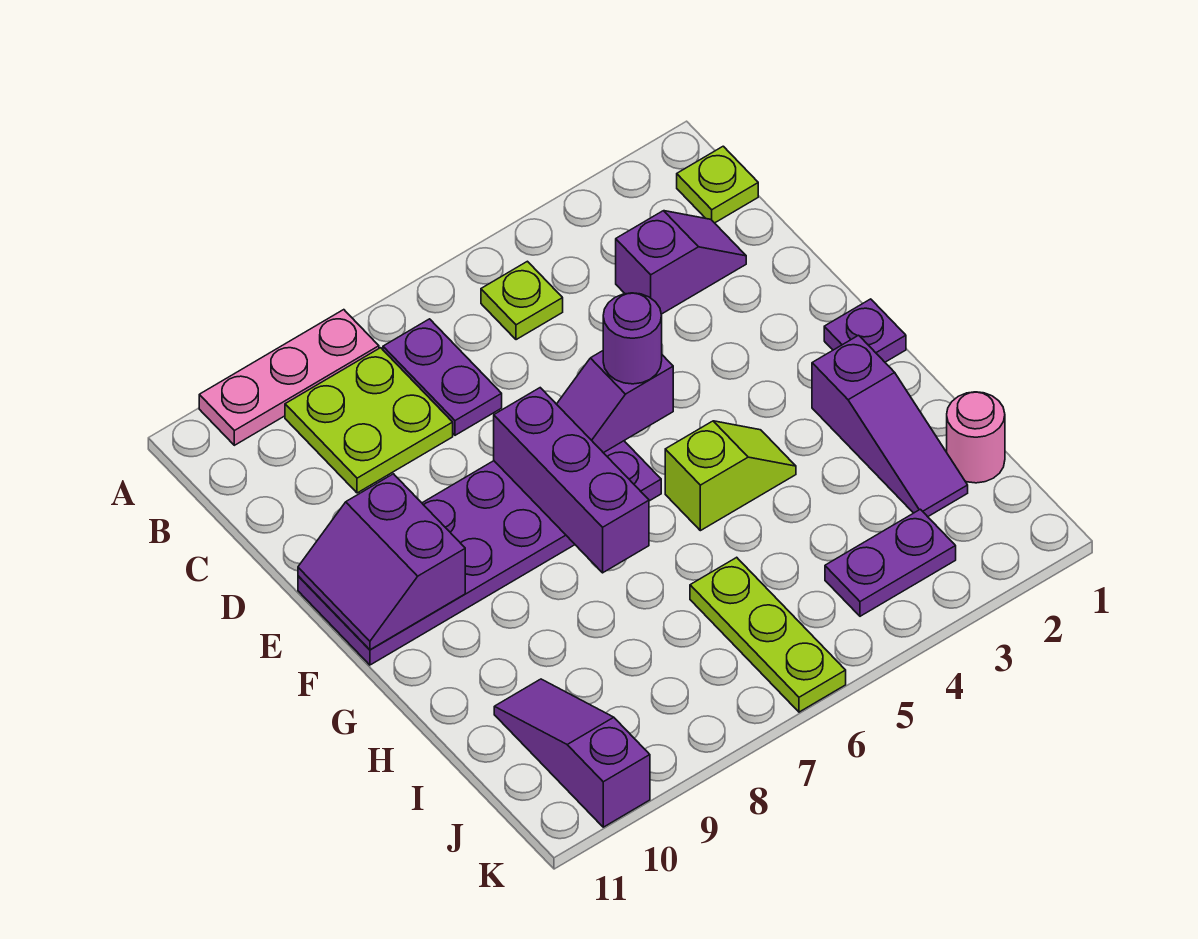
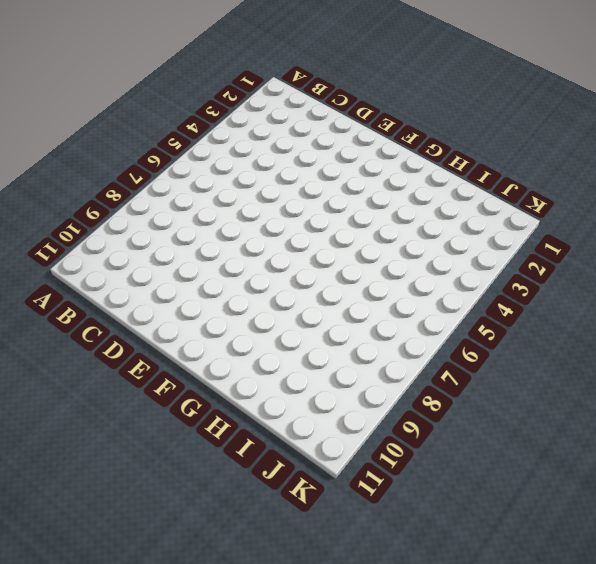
none -> pink 1x3 plate [199,310,379,445]
none -> lime 1x1 plate [677,146,758,223]
none -> lime 1x1 plate [481,261,563,340]

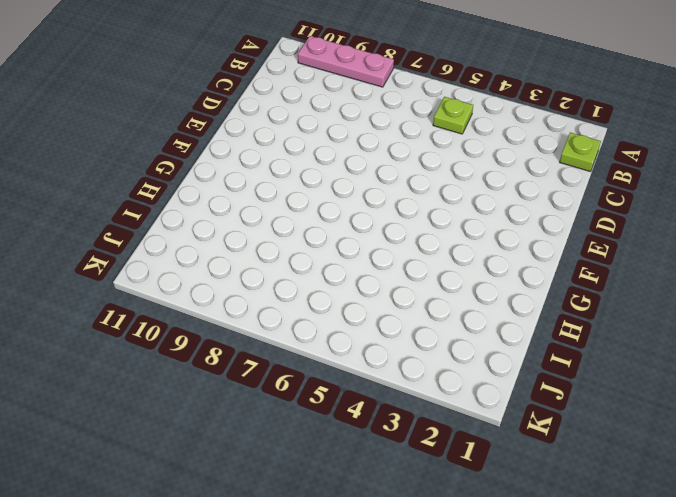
none -> purple 1x2 plate [383,319,502,435]
none -> lime 2x2 plate [285,348,453,493]
none -> purple 1x2 slope [616,211,746,314]

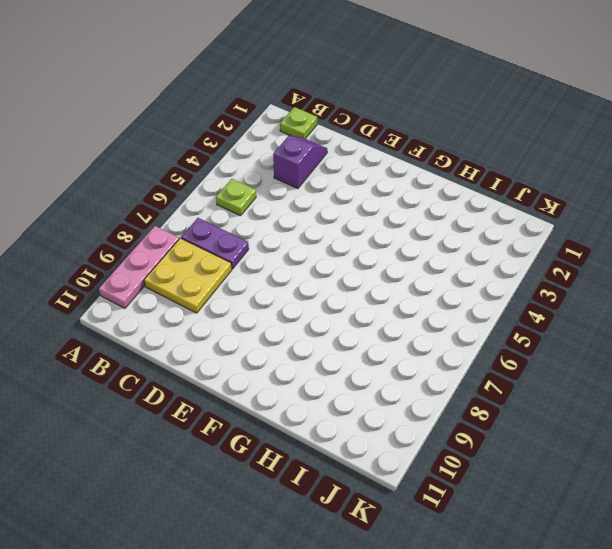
yellow 2x2 plate [144,238,232,313] -> lime 2x2 plate [285,348,453,493]
none -> purple 2x6 plate [298,441,661,665]
none -> purple 1x1 plate [824,299,906,362]
none -> purple 1x3 slope [812,335,968,517]

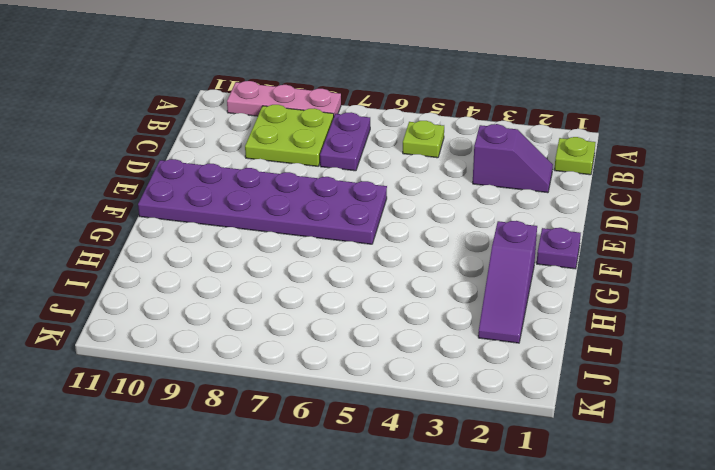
none -> lime 1x2 slope [665,421,796,531]
none -> pink 1x1 round brick [947,392,1005,483]
none -> lime 1x3 plate [690,557,846,712]

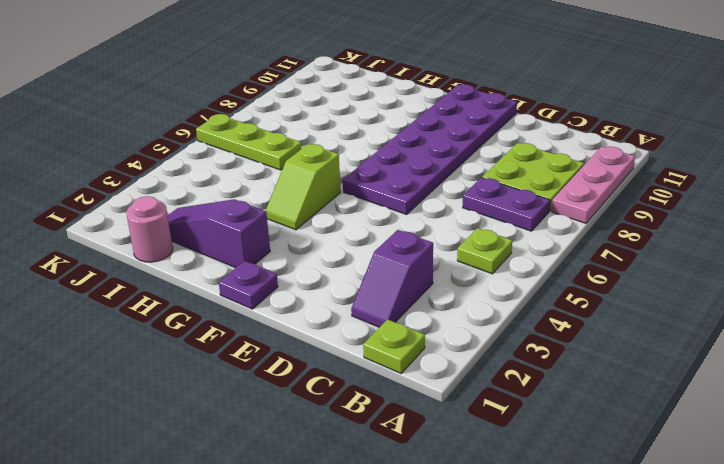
none -> purple 1x3 slope [494,679,650,827]
none -> purple 1x2 plate [825,509,956,616]
none -> purple 1x2 slope [557,351,673,453]

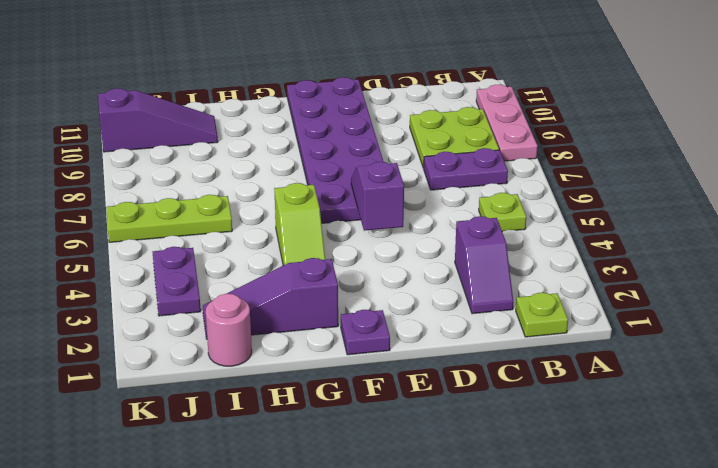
none -> purple 1x3 brick [494,388,649,573]
none -> purple 2x2 slope [298,474,465,650]
none -> purple 1x1 round brick [603,293,662,384]

